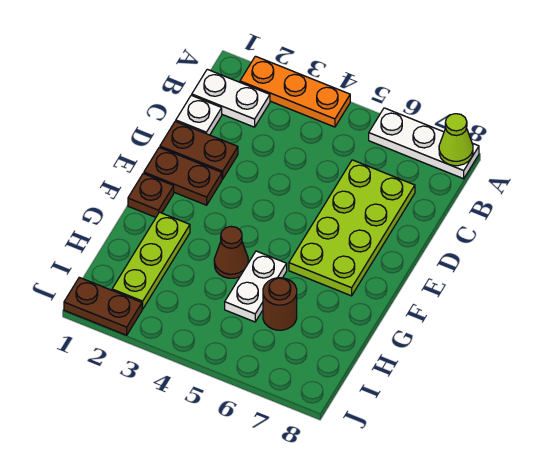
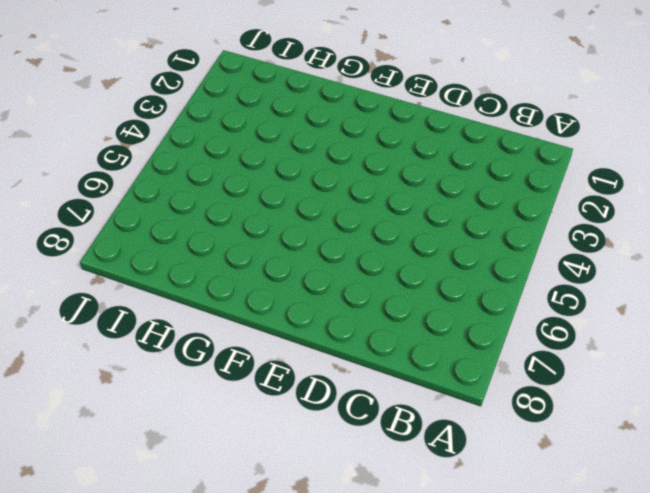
none -> orange 1x3 plate [240,56,350,127]
none -> white 1x3 plate [369,108,479,179]
none -> white 1x2 plate [192,69,270,127]

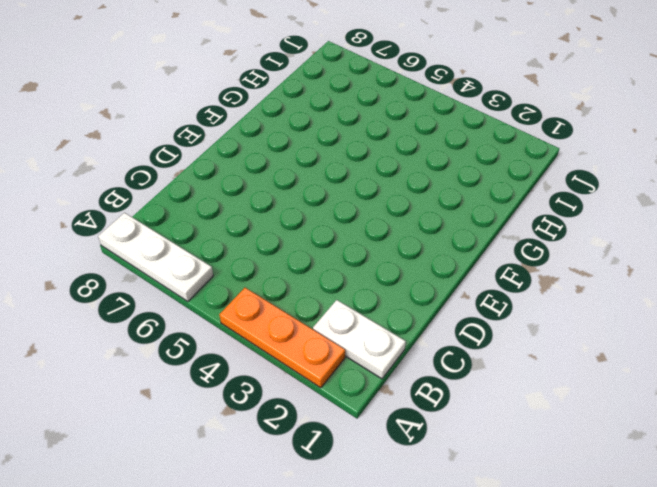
none -> white 1x1 plate [176,95,222,135]
none -> lime 2x4 plate [289,160,415,296]
none -> brown 1x2 plate [160,121,238,179]

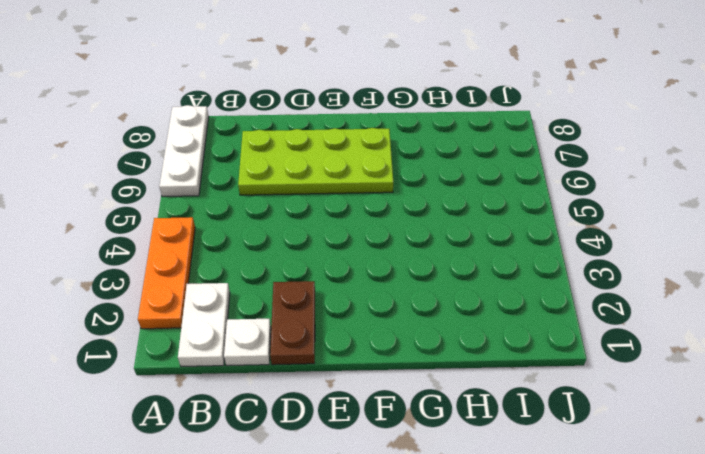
none -> brown 1x2 plate [144,147,222,205]
none -> brown 1x1 plate [128,173,174,217]
none -> lime 1x3 plate [112,212,190,309]

